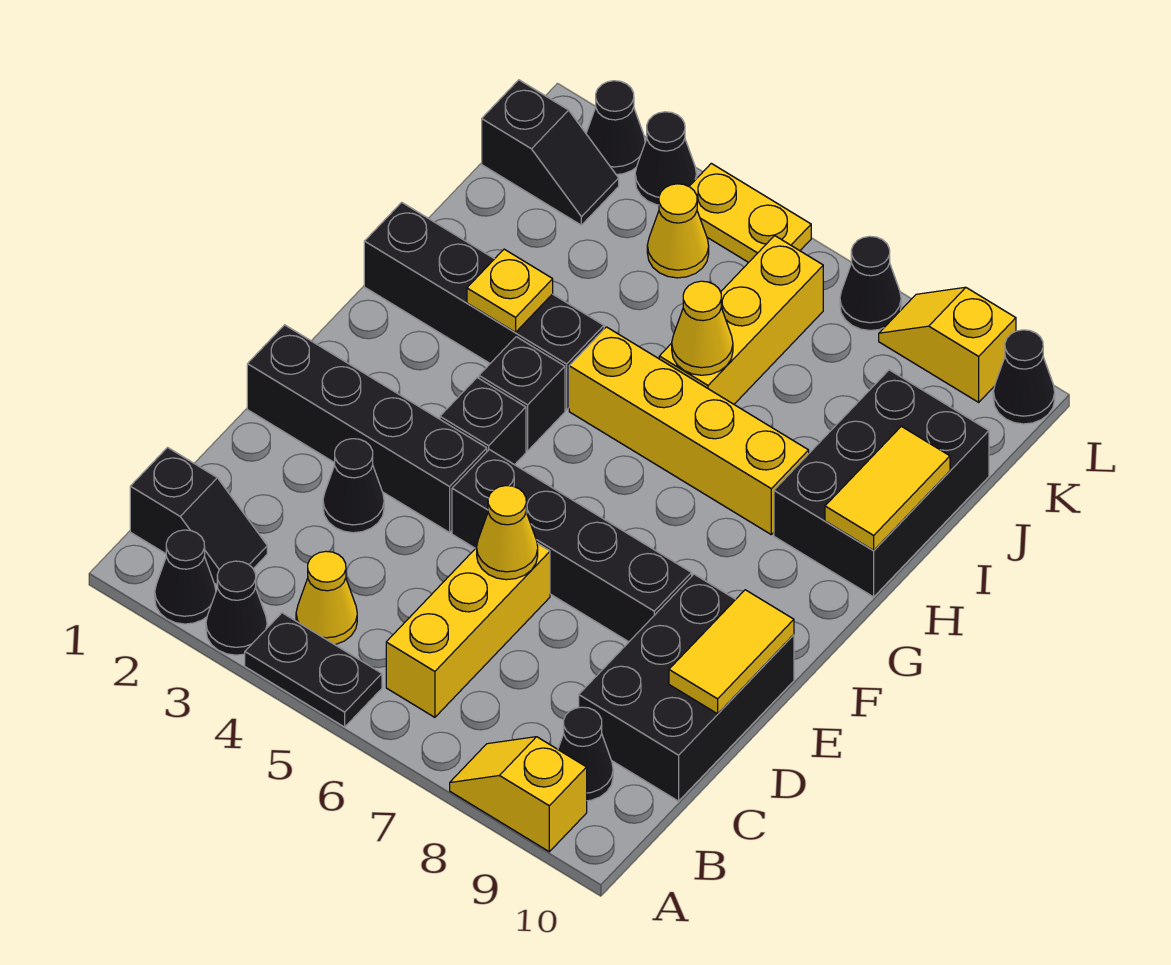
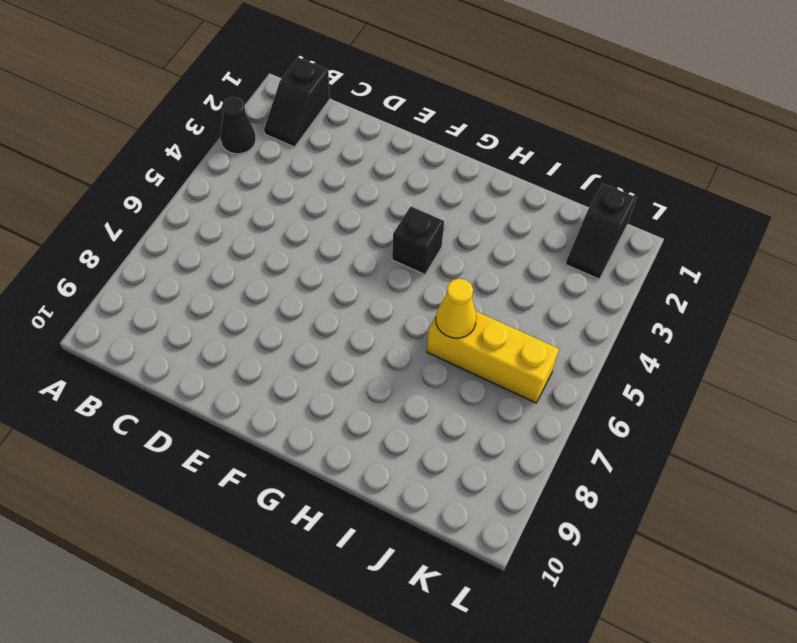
none -> black 1x1 cone [155,530,216,624]
none -> black 1x2 plate [245,613,382,727]
none -> yellow 1x2 slope [450,737,587,852]
none -> yellow 1x1 cone [296,551,357,645]

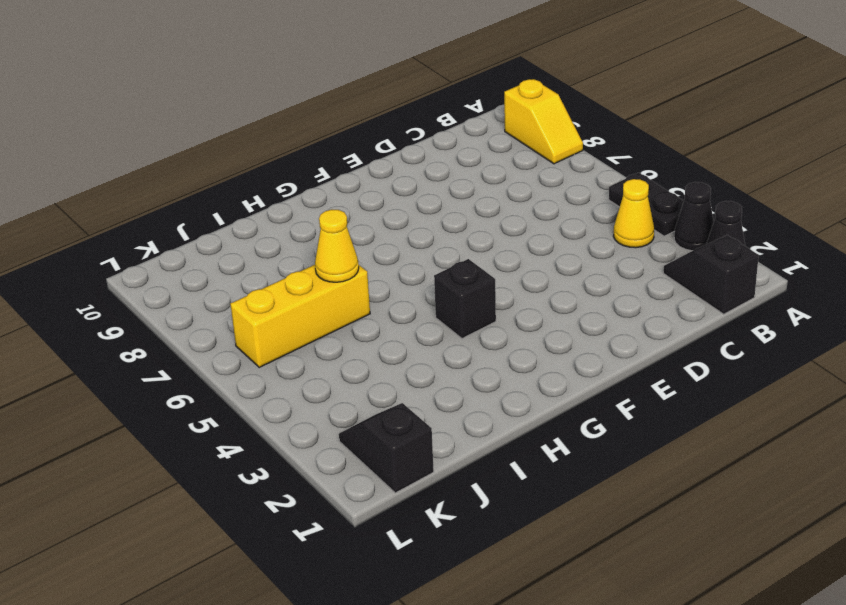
none -> yellow 1x3 brick [386,543,550,717]
none -> black 1x1 cone [558,707,613,801]
none -> black 2x3 brick [579,574,794,801]
none -> black 1x1 cone [323,439,384,533]

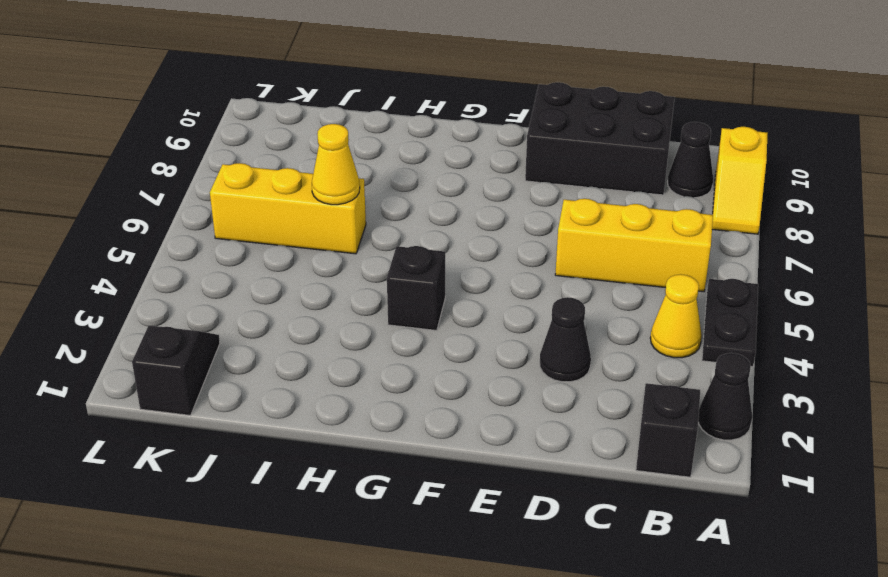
none -> black 1x1 cone [206,561,267,655]
none -> black 1x4 brick [247,325,487,533]
none -> black 1x4 brick [452,450,692,642]
none -> black 1x1 brick [440,378,526,465]

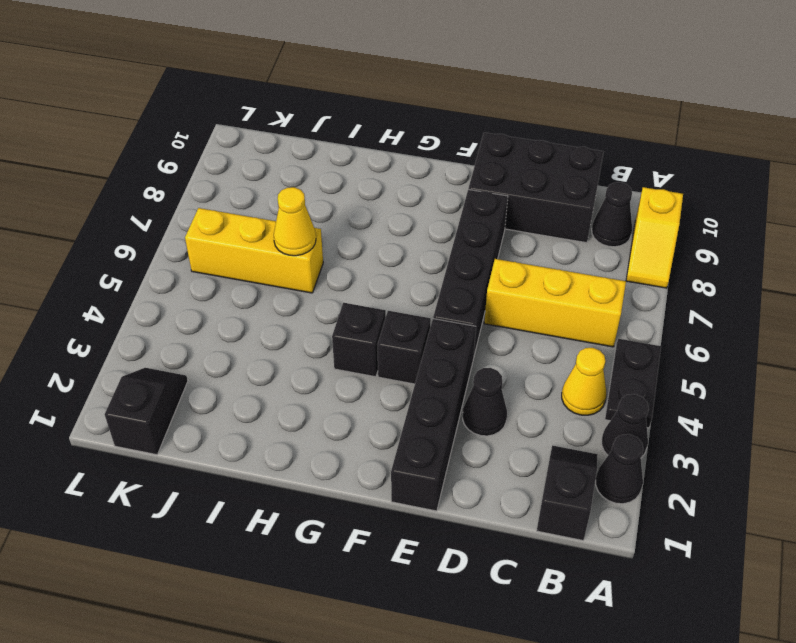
none -> black 1x4 brick [364,202,604,410]
none -> yellow 1x4 brick [569,327,809,534]
none -> black 2x3 brick [774,370,989,597]
none -> yellow 1x1 cone [647,184,709,278]

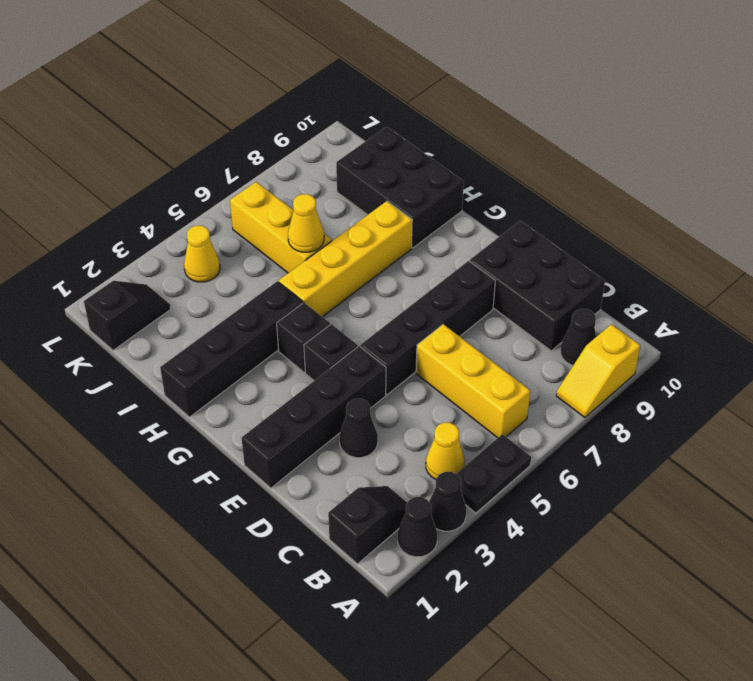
none -> black 1x1 cone [586,81,645,174]
none -> black 1x1 cone [635,112,697,205]
none -> yellow 1x2 plate [689,163,811,262]
none -> black 1x1 cone [840,236,901,330]

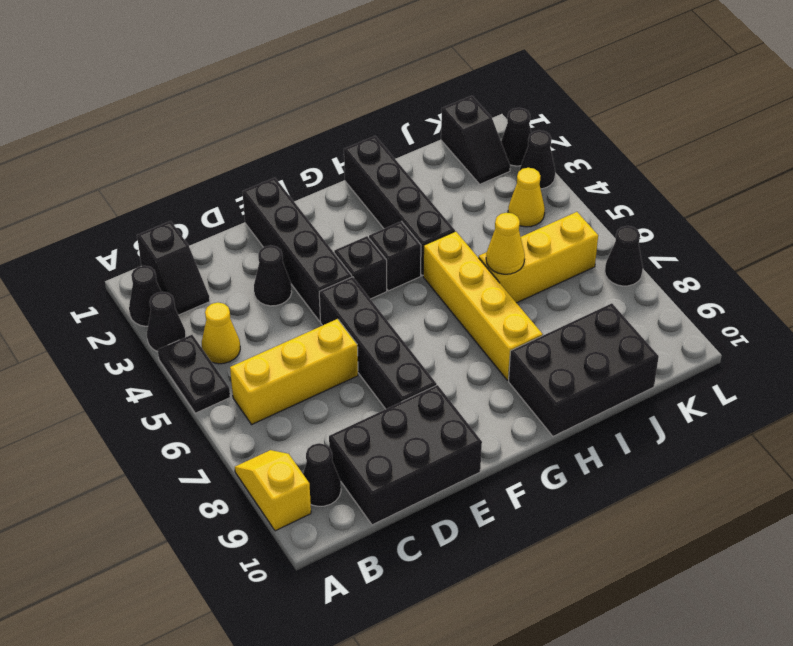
none -> yellow 1x2 plate [689,163,811,262]
none -> yellow 1x2 slope [879,287,1016,402]
none -> black 1x1 cone [993,330,1055,424]
none -> yellow 1x1 cone [477,486,538,580]

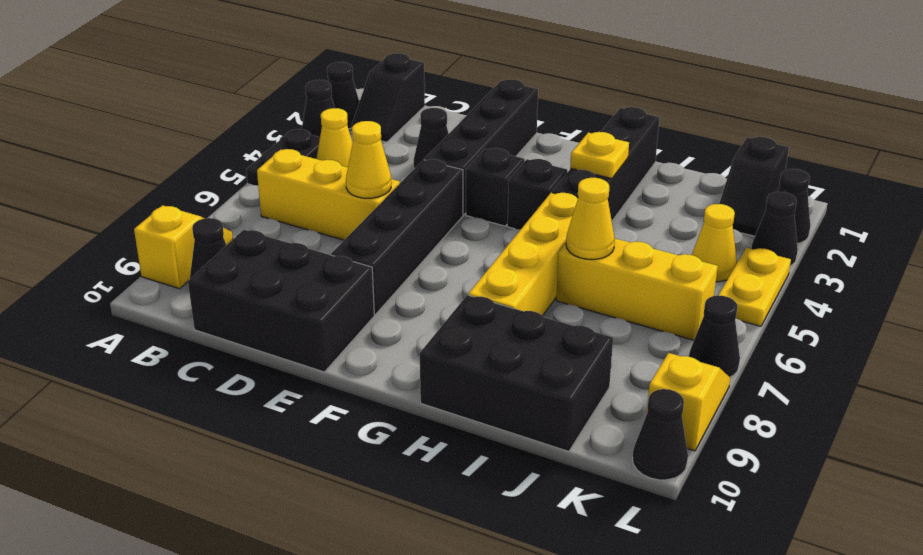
none -> yellow 1x2 tile [669,590,794,714]
none -> yellow 1x2 tile [825,426,950,550]

